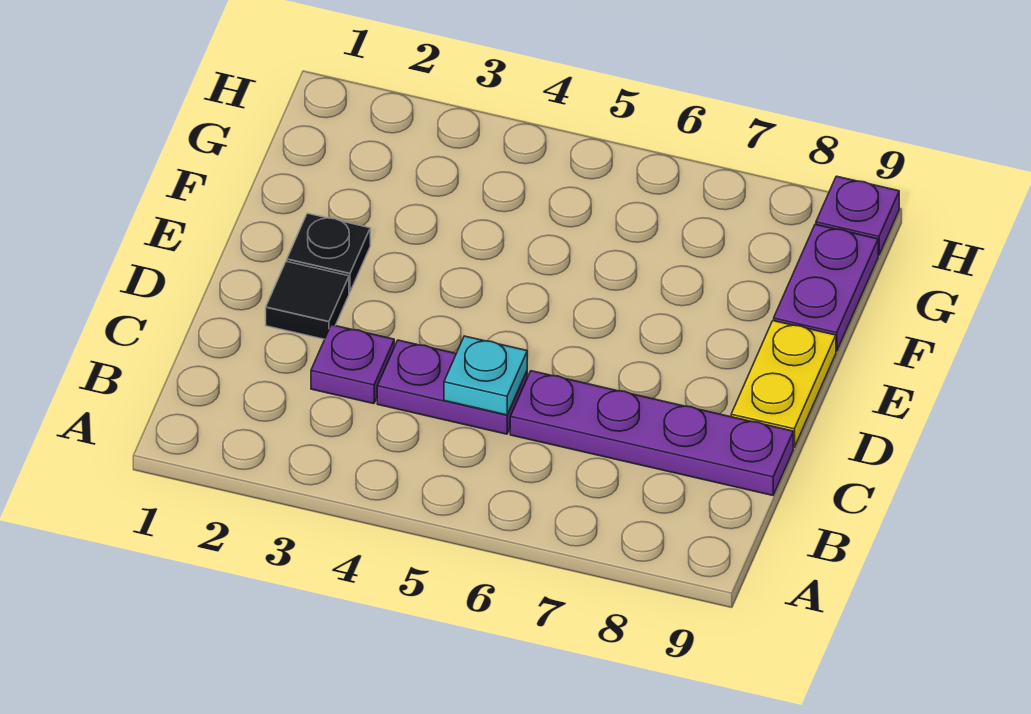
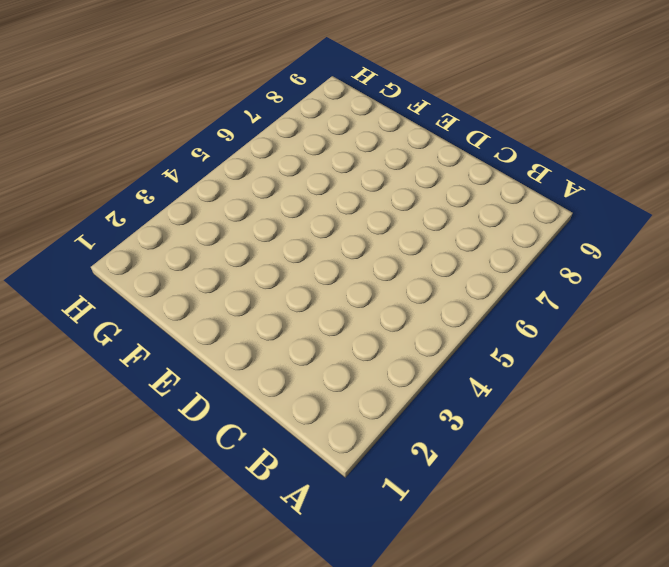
none -> purple 1x1 plate [311,325,394,404]
none -> purple 1x2 plate [377,340,527,434]

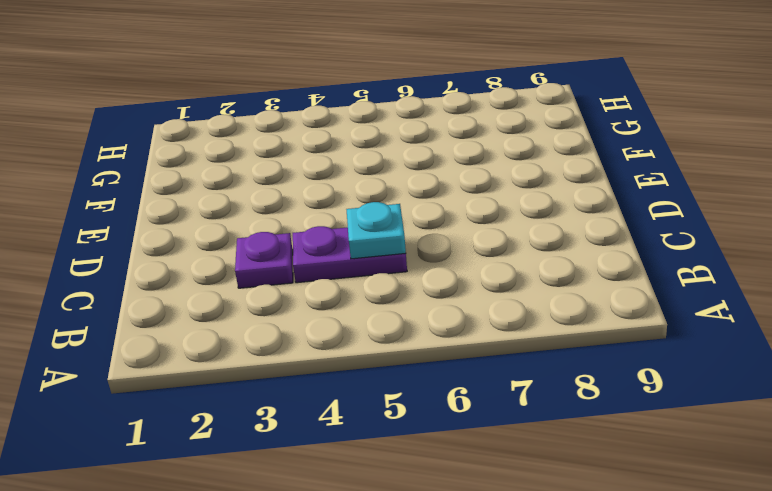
none -> purple 1x4 plate [510,371,793,495]
none -> black 1x1 tile [266,261,349,339]

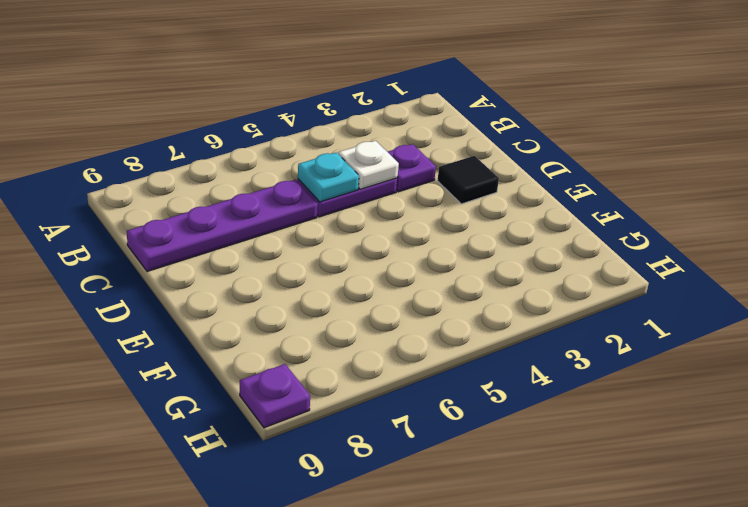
white 1x1 plate [338,141,399,189] -> none
none -> yellow 1x2 plate [731,321,836,447]
none -> black 1x1 plate [287,213,370,292]

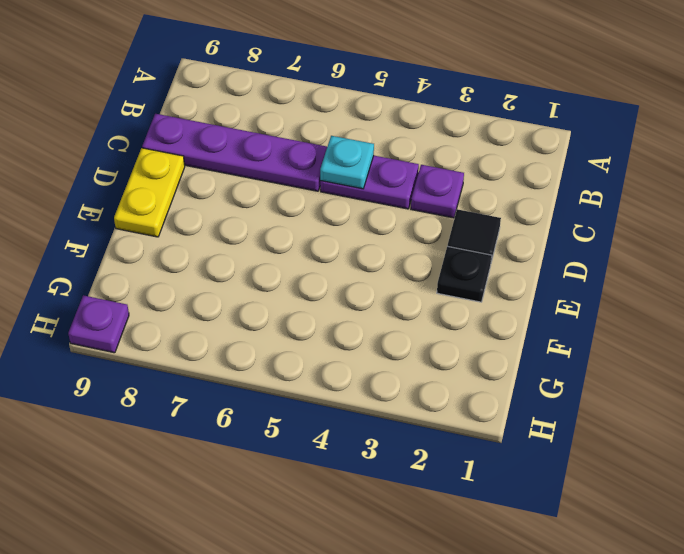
none -> purple 1x2 plate [774,224,878,351]

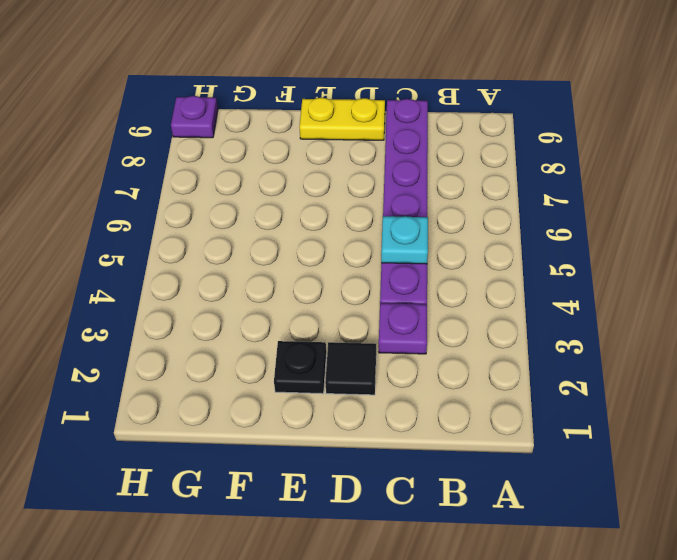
none -> purple 1x2 plate [774,224,878,351]

